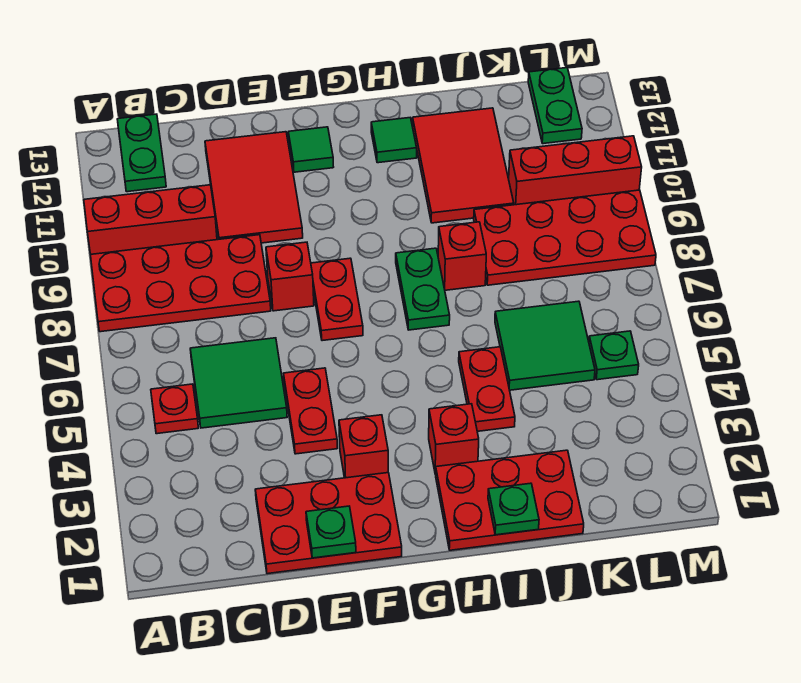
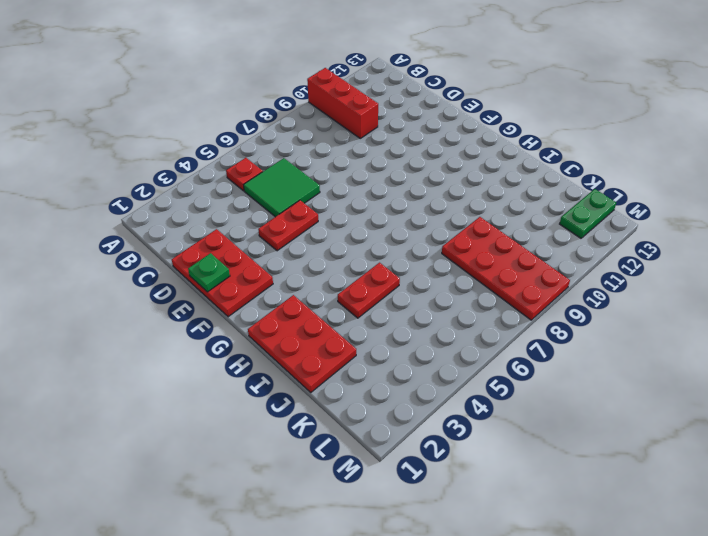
none -> red 2x4 plate [90,235,271,332]
none -> green 1x2 plate [117,114,166,192]
none -> red 2x3 tile [205,132,303,243]

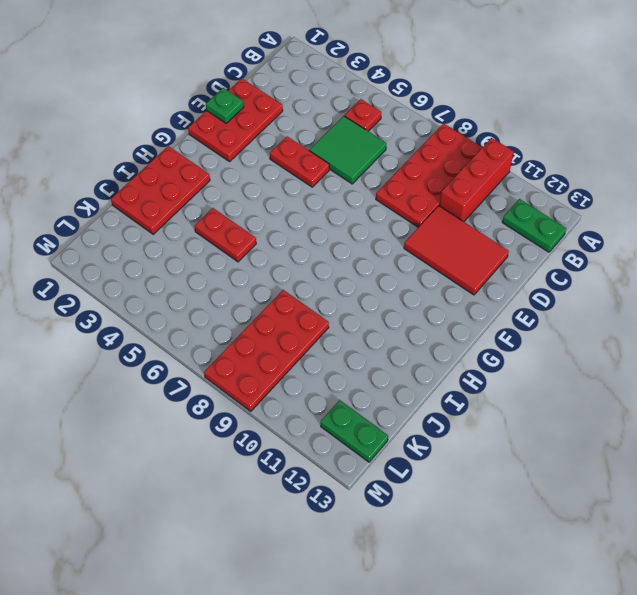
none -> red 1x1 brick [266,242,314,311]
none -> red 1x1 brick [339,415,388,478]
none -> red 1x2 plate [311,258,363,341]

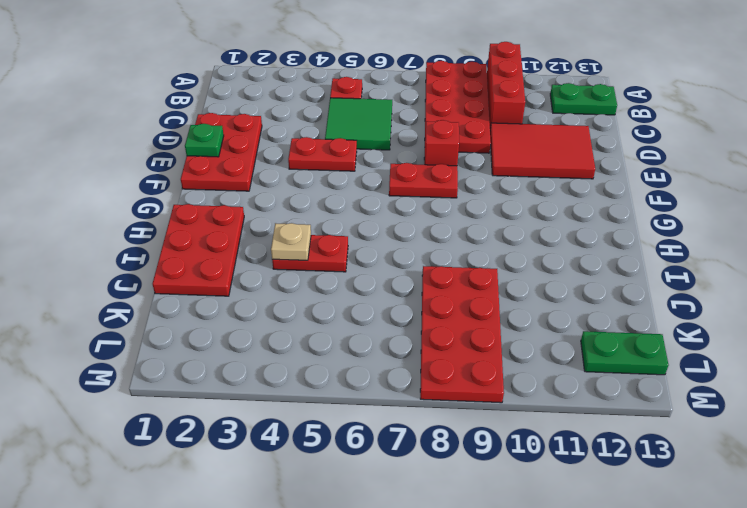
tan 1x1 plate [271,223,311,260] -> none
none -> red 1x1 brick [339,415,388,478]
none -> green 1x1 tile [288,127,333,172]
none -> red 1x1 brick [429,404,479,474]

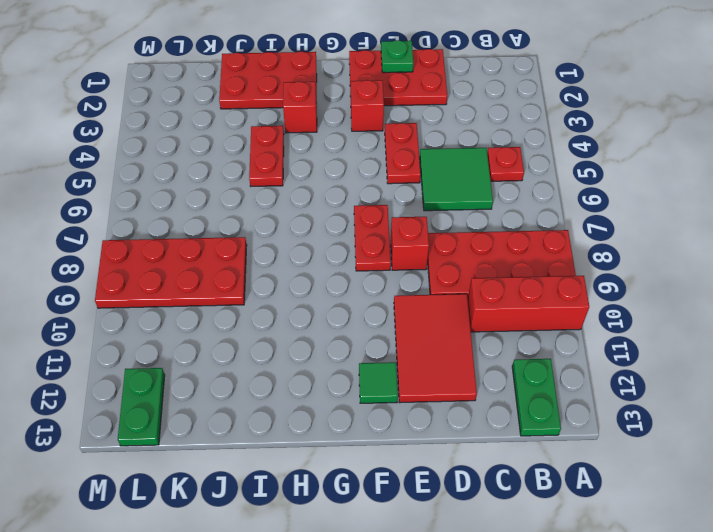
none -> green 1x2 plate [396,248,450,330]
none -> green 1x1 tile [371,118,417,163]
none -> red 1x1 brick [438,222,486,290]

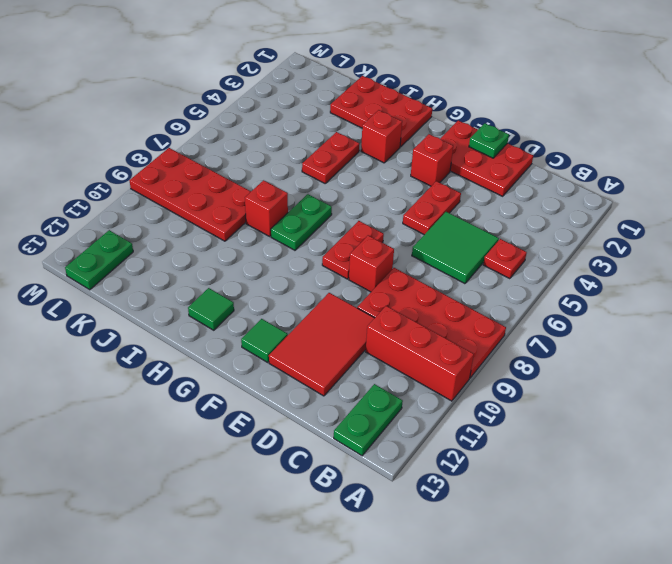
none -> red 2x3 tile [413,108,514,223]
none -> green 2x2 tile [495,301,595,390]
none -> red 1x3 brick [509,136,642,205]

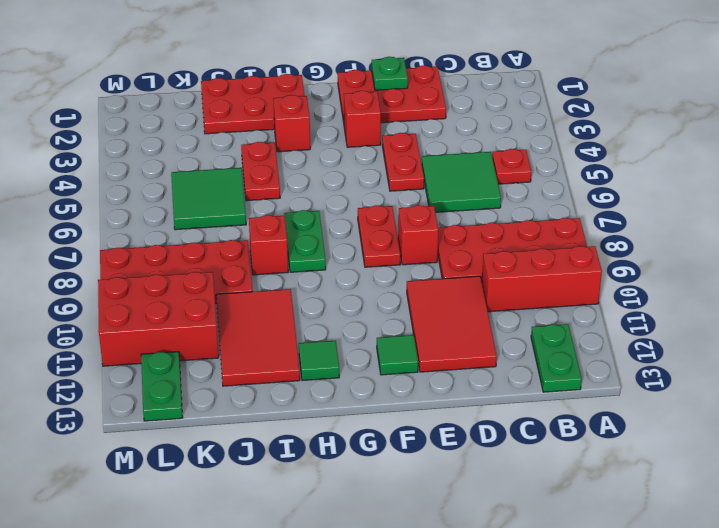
red 2x3 brick [98,272,219,366] -> red 1x3 brick [509,136,642,205]
none -> green 1x1 plate [589,331,639,380]
none -> green 1x1 plate [488,483,539,535]

